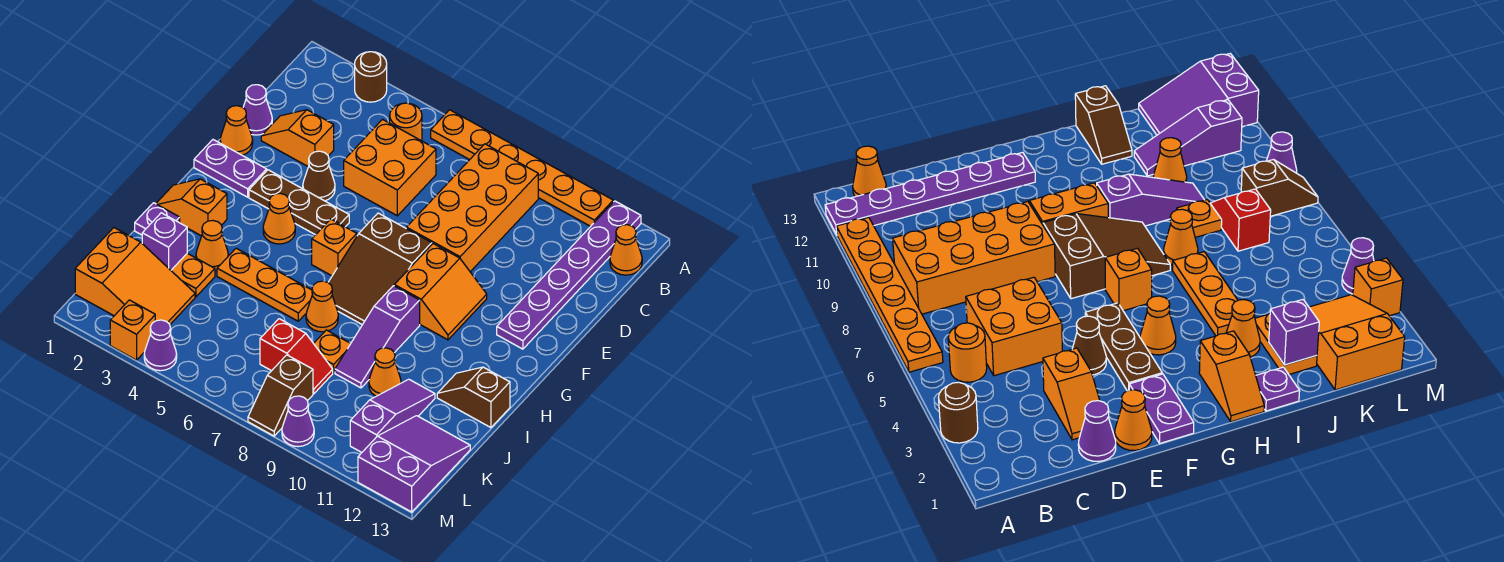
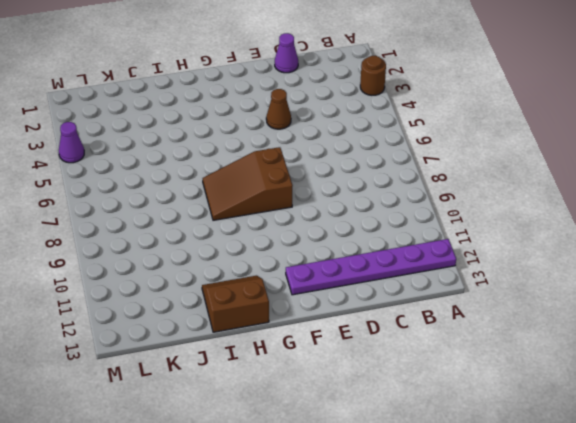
brown 2x2 slope [202,276,269,332] -> brown 1x2 slope [437,367,510,428]
none -> orange 1x6 plate [431,110,613,226]
none -> orange 1x1 round brick [390,103,422,141]
none -> orange 2x4 brick [406,144,538,272]
none -> orange 1x1 cone [610,225,642,275]

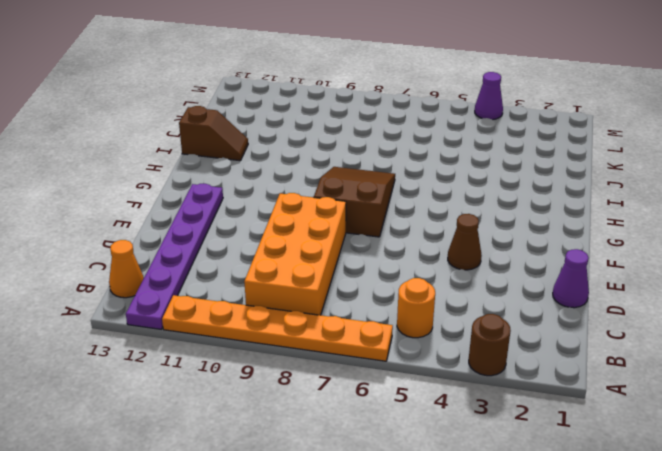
none -> orange 2x2 brick [344,120,436,216]
none -> orange 1x2 slope [261,110,334,167]
none -> orange 1x1 cone [220,106,253,155]
none -> purple 1x2 plate [194,140,267,197]

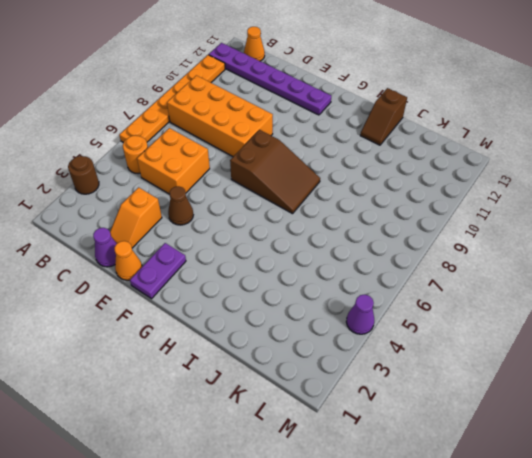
none -> brown 1x3 plate [249,170,349,235]
none -> orange 2x2 slope [394,244,487,340]
none -> orange 1x1 cone [263,193,295,244]
none -> orange 1x1 brick [312,219,357,276]

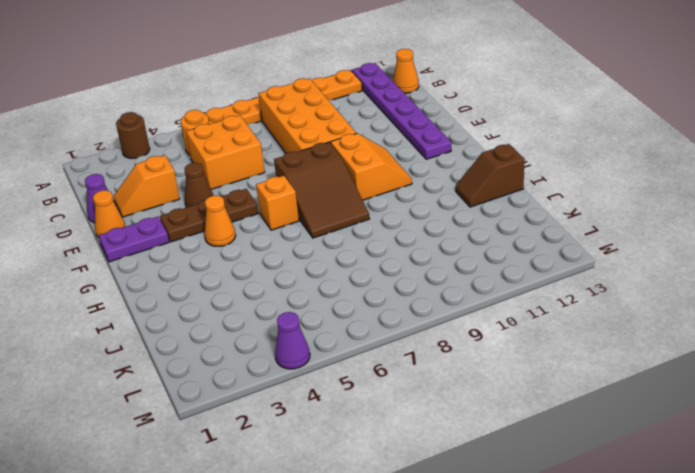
none -> orange 1x2 slope [156,179,227,236]
none -> purple 1x3 slope [335,286,420,388]
none -> purple 1x1 plate [135,203,180,235]
none -> orange 1x1 cone [196,221,228,271]

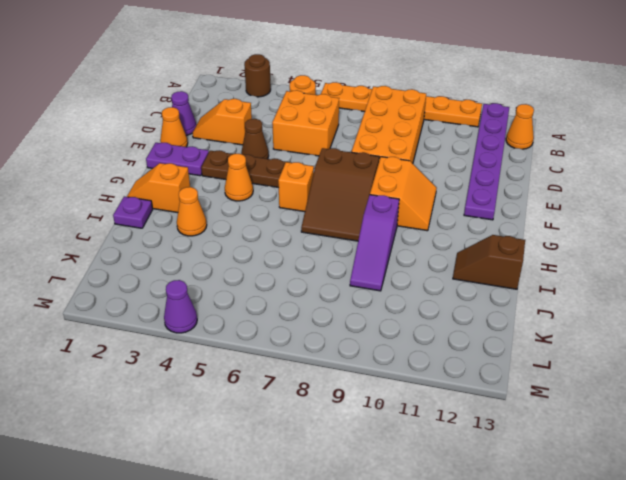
none -> orange 1x3 plate [217,248,312,321]
none -> orange 1x1 cone [306,281,338,332]
none -> orange 1x2 plate [171,253,215,297]
none -> orange 1x1 plate [314,330,351,373]

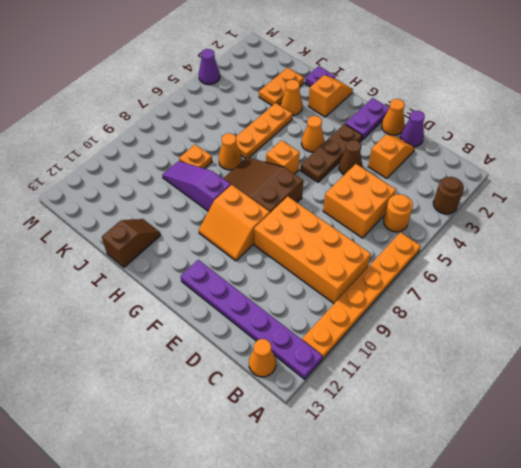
none -> orange 1x1 cone [369,348,401,396]
none -> purple 1x3 slope [350,379,435,452]
none -> orange 2x3 slope [75,228,195,324]
none -> red 1x2 slope [260,319,333,394]

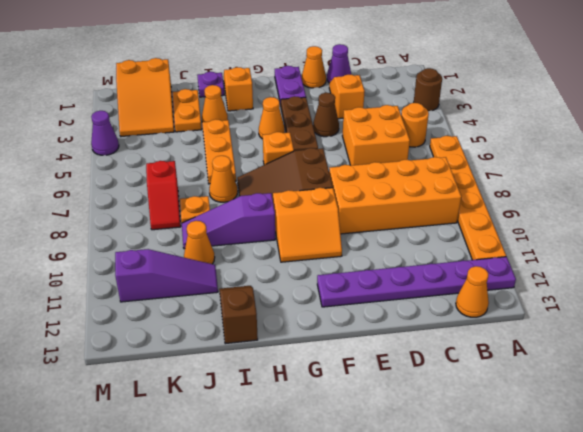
none -> purple 2x3 slope [358,416,470,512]
none -> brown 1x2 slope [248,355,313,436]
none -> orange 1x1 brick [110,300,155,360]
none -> purple 1x1 cone [282,396,314,447]

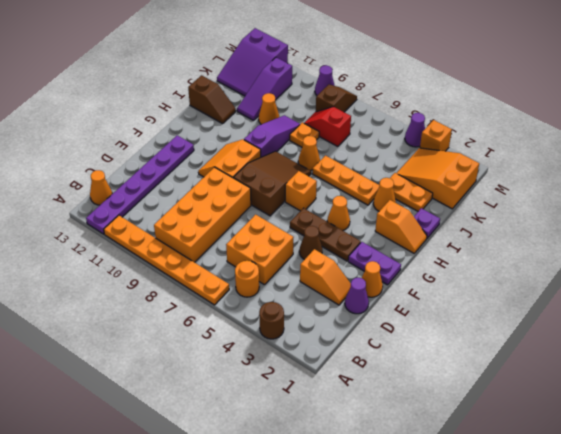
none -> purple 1x1 brick [142,213,187,270]

